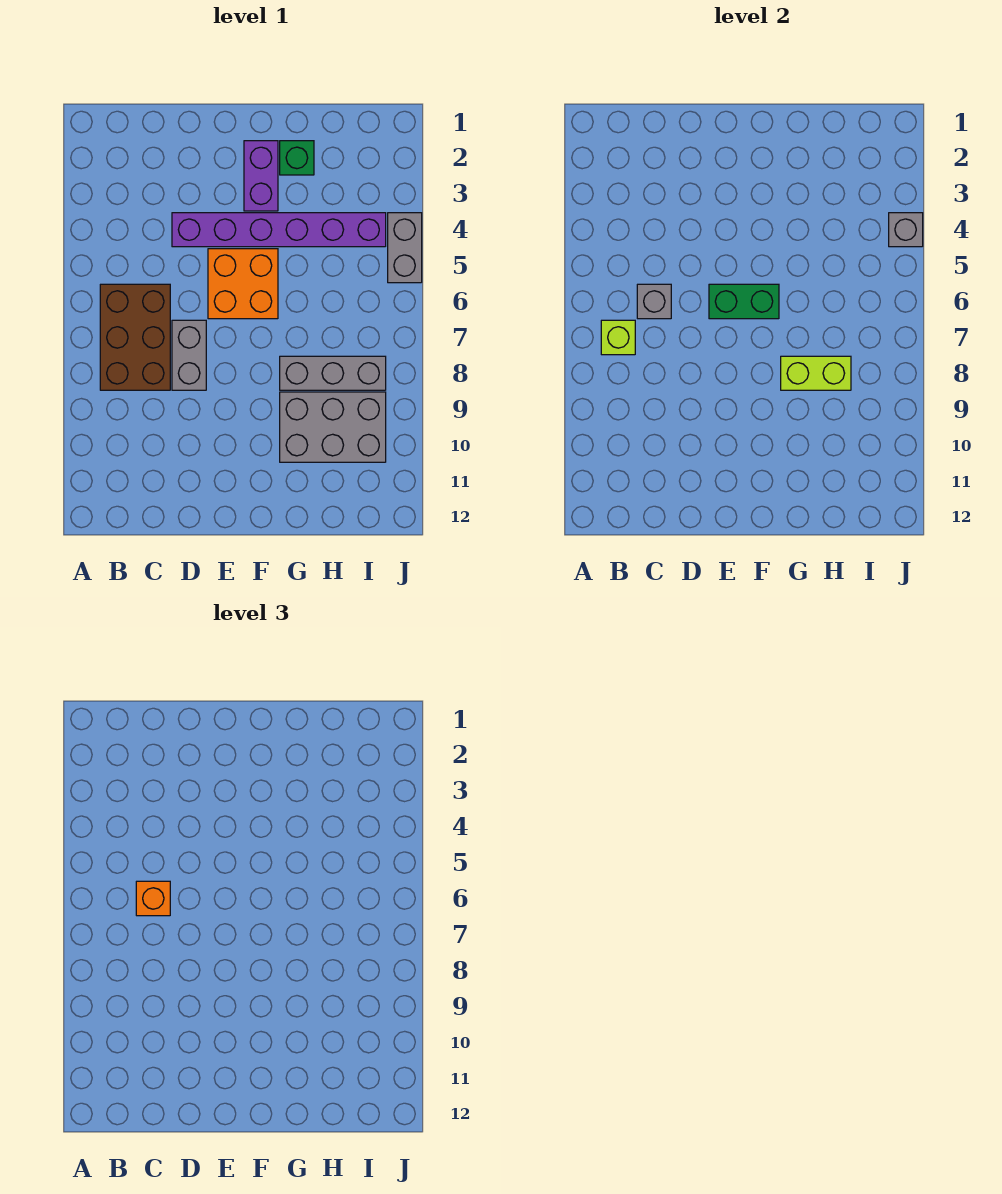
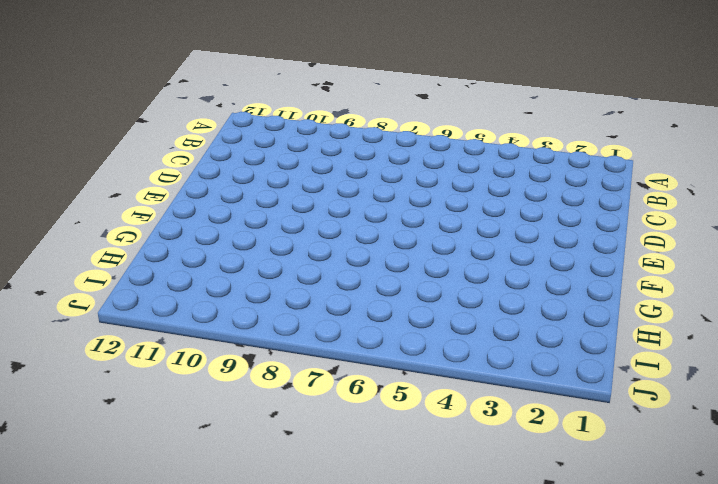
none -> brown 2x3 brick [100,284,170,390]
none -> purple 1x6 brick [172,213,386,247]
none -> grey 1x2 brick [172,320,206,390]

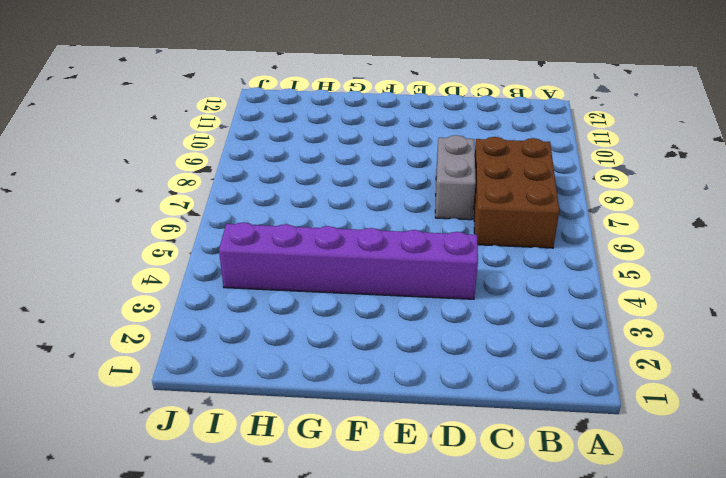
none -> orange 2x2 brick [208,249,278,319]
none -> purple 1x2 brick [244,141,278,211]
none -> green 1x1 brick [280,141,314,175]

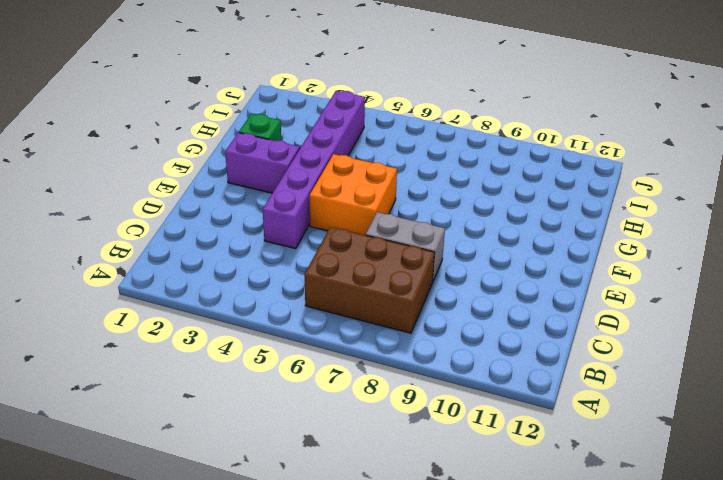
none -> grey 1x3 brick [280,356,386,390]
none -> grey 2x3 brick [280,392,386,462]
none -> grey 1x2 brick [388,213,422,283]

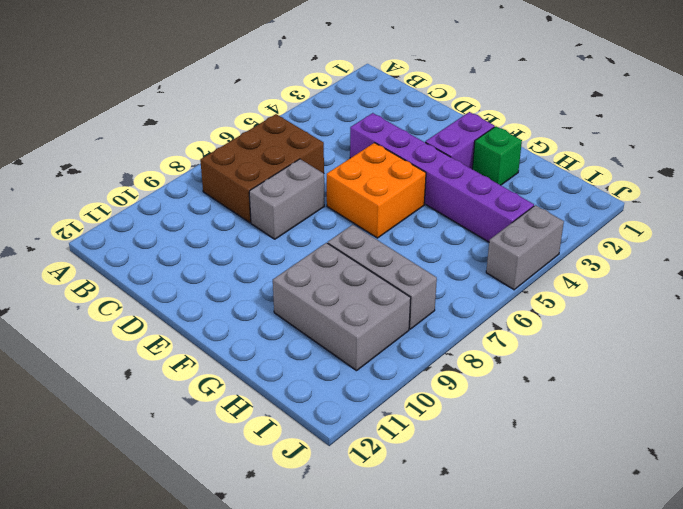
none -> lime 1x1 brick [601,320,635,355]
none -> grey 1x1 brick [637,284,671,319]
none -> green 1x2 brick [709,284,779,319]

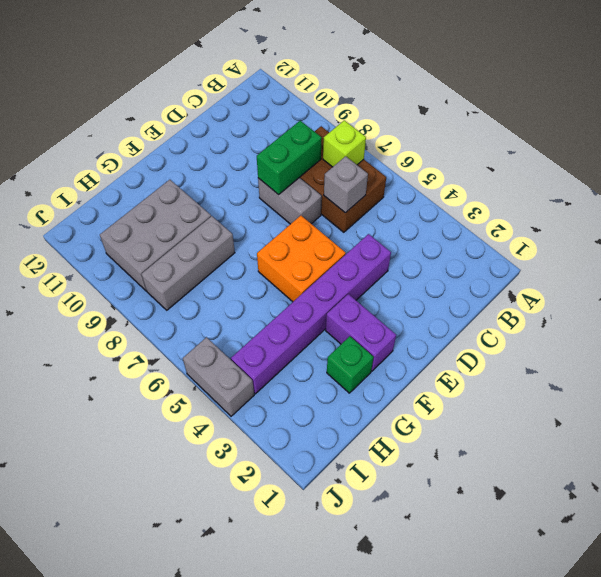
green 1x2 brick [257,121,322,195] -> green 1x2 brick moved to [709,284,779,319]
none -> lime 1x2 brick [781,356,851,390]
none -> grey 1x1 brick [889,213,923,247]
none -> orange 1x1 brick [136,881,170,916]

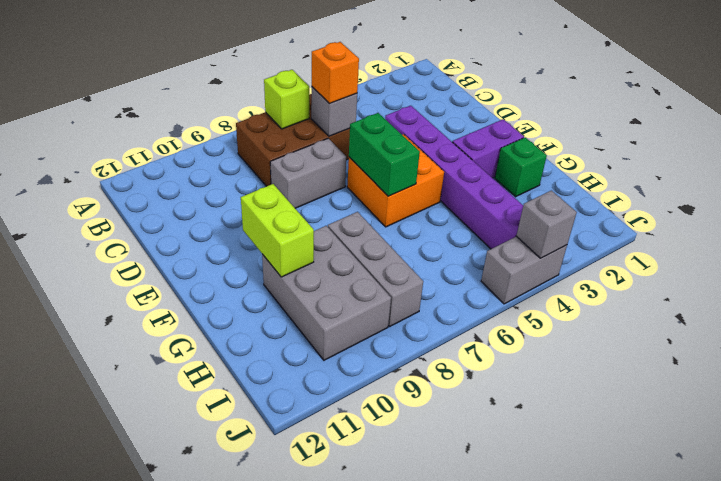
lime 1x2 brick [241,184,314,277] -> lime 1x2 brick moved to [781,356,851,390]

